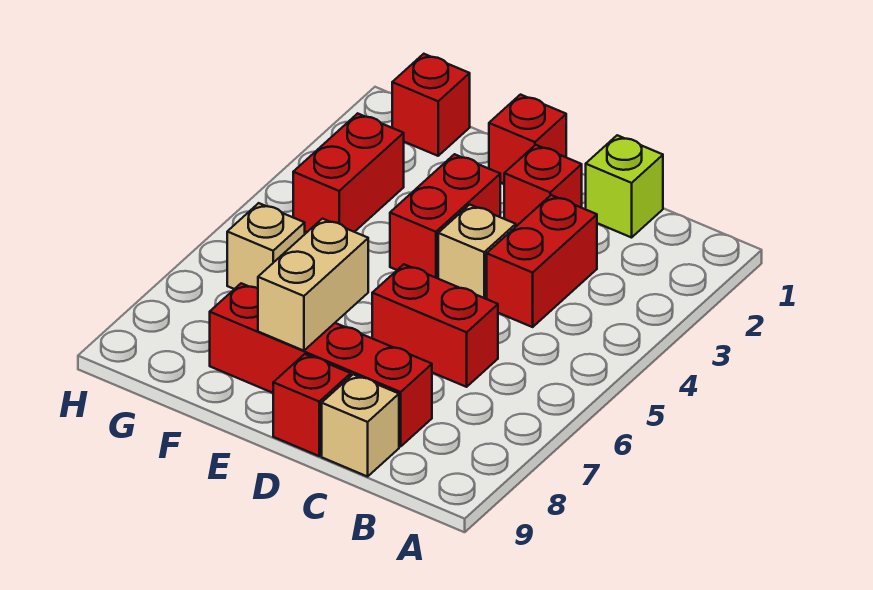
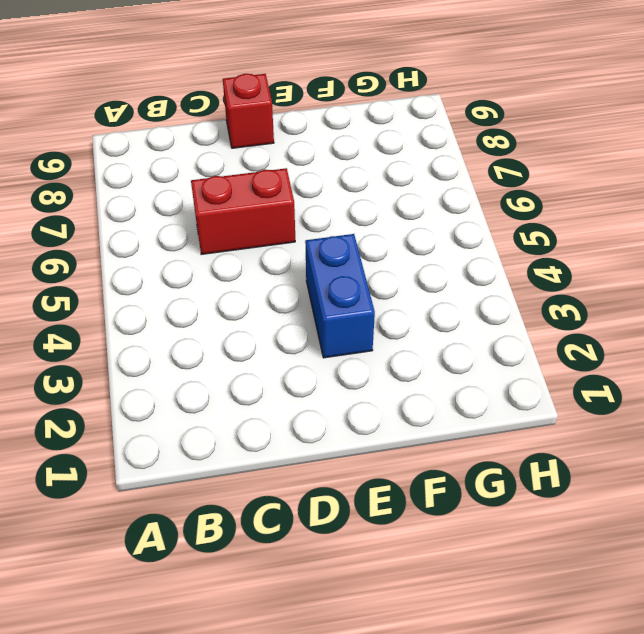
blue 1x2 brick [305,234,375,358] -> red 1x2 brick [390,154,500,278]
none -> lime 1x1 brick [586,135,663,238]
none -> red 1x2 brick [487,195,597,327]
none -> red 1x4 brick [210,283,432,447]

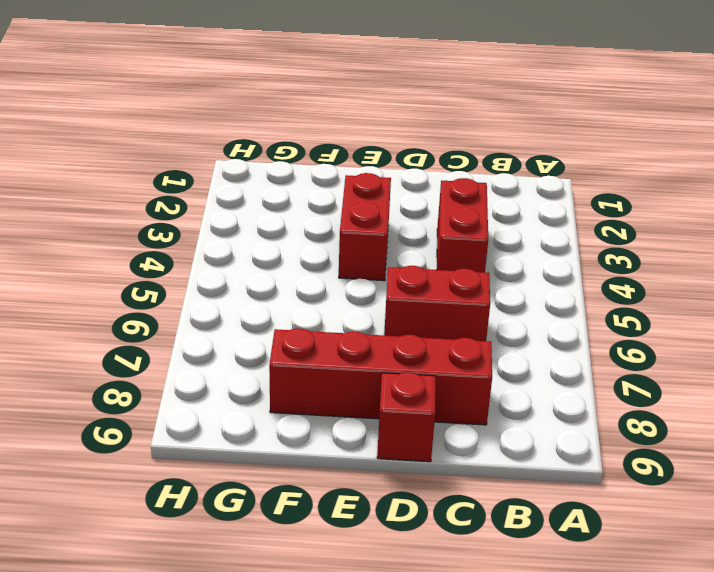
none -> lime 1x1 brick [586,135,663,238]
none -> tan 1x1 brick [322,374,399,477]
none -> red 1x1 brick [504,145,582,226]

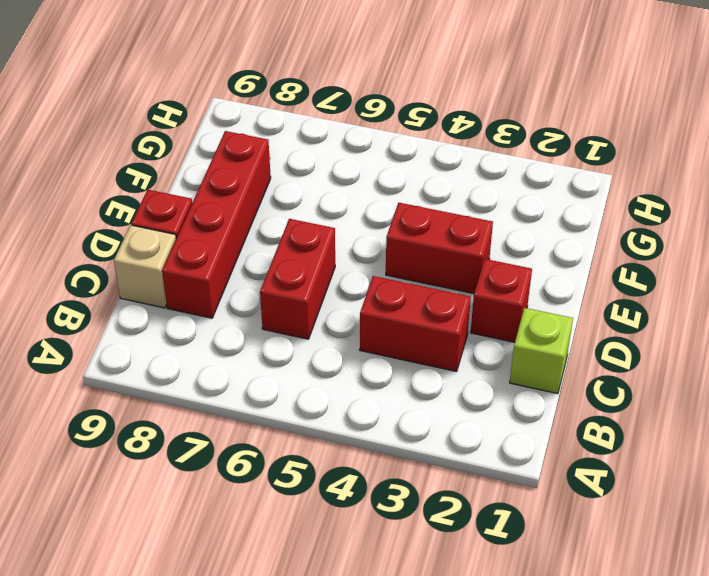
none -> tan 1x1 brick [438,205,516,299]
none -> red 1x1 brick [489,95,566,184]
none -> red 1x1 brick [392,54,470,156]

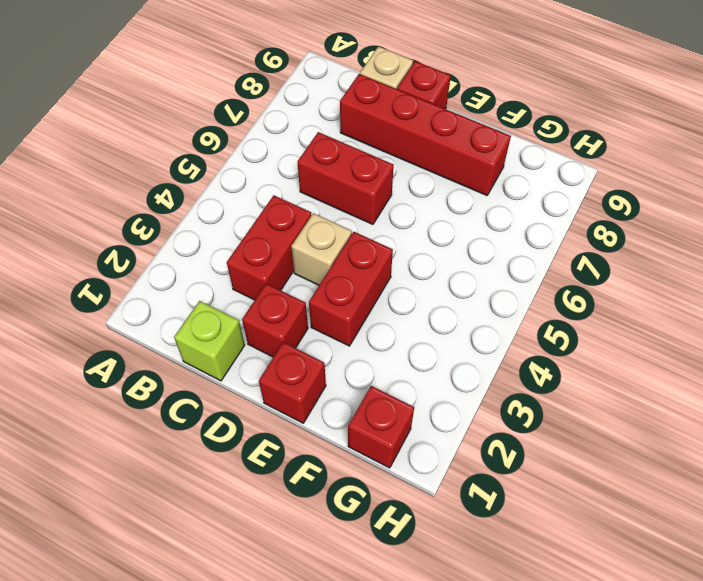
none -> red 1x2 brick [293,113,404,232]
none -> tan 1x1 brick [227,203,305,289]
none -> tan 1x2 brick [258,219,368,351]

